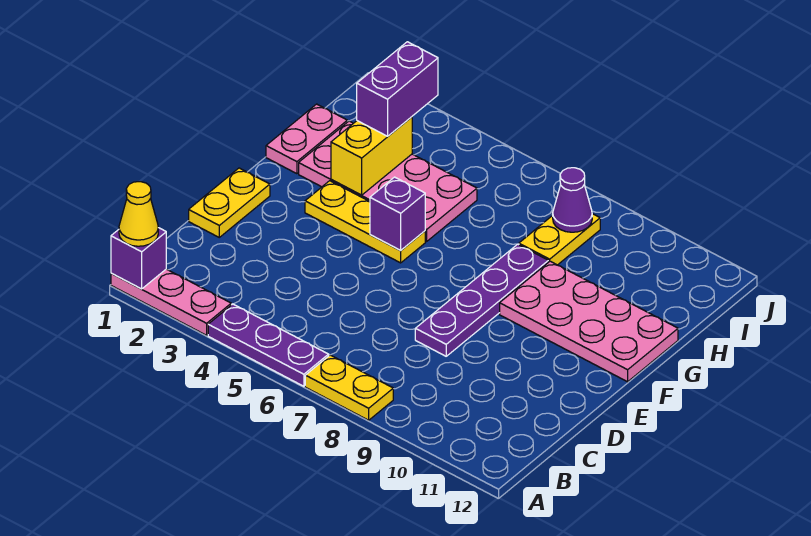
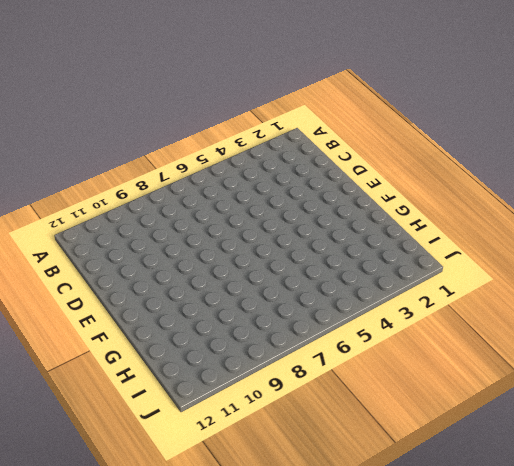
none -> pink 1x3 plate [111,269,231,335]
none -> purple 1x3 plate [208,304,329,386]
none -> yellow 1x2 plate [305,355,393,420]

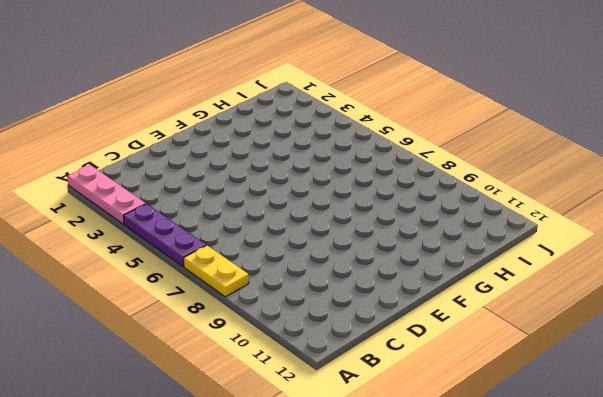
none -> yellow 1x2 plate [189,168,270,237]
none -> purple 1x4 plate [415,244,548,356]
none -> yellow 1x3 plate [305,181,425,263]

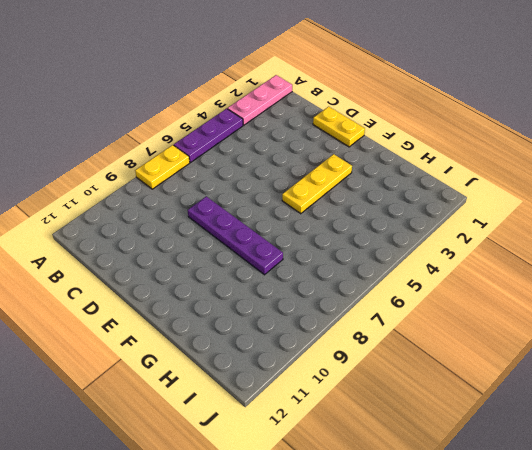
none -> pink 2x4 plate [500,261,678,382]
none -> pink 1x2 plate [266,104,347,174]
none -> pink 2x4 plate [299,121,477,242]

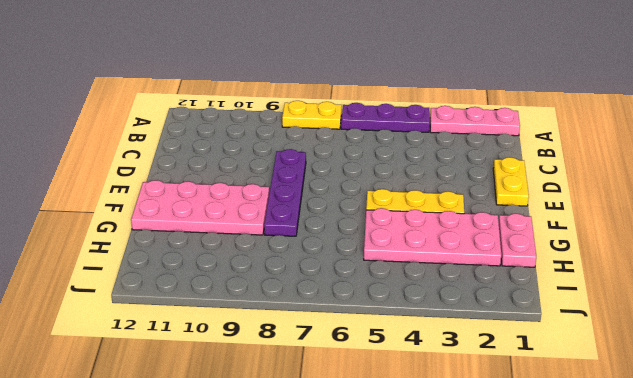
none -> yellow 1x2 plate [519,214,600,265]
none -> purple 1x1 brick [111,228,166,289]
none -> purple 1x1 brick [370,177,425,250]

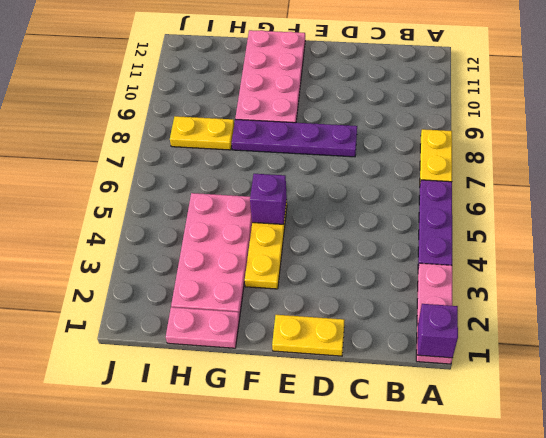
none -> yellow 1x2 brick [331,117,412,195]
none -> purple 1x1 cone [553,168,592,232]
none -> yellow 1x1 cone [119,182,158,246]

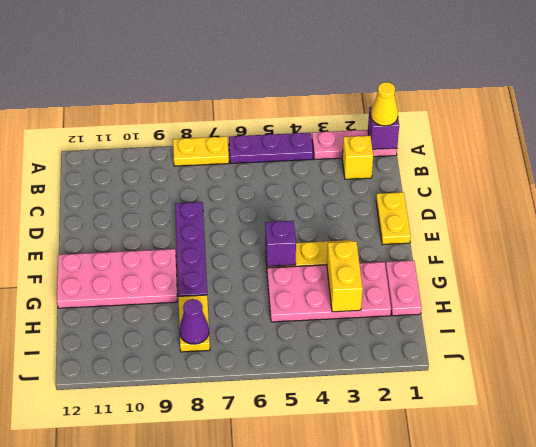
yellow 1x1 brick [342,136,373,179] -> none
none -> purple 1x2 brick [357,42,438,136]

